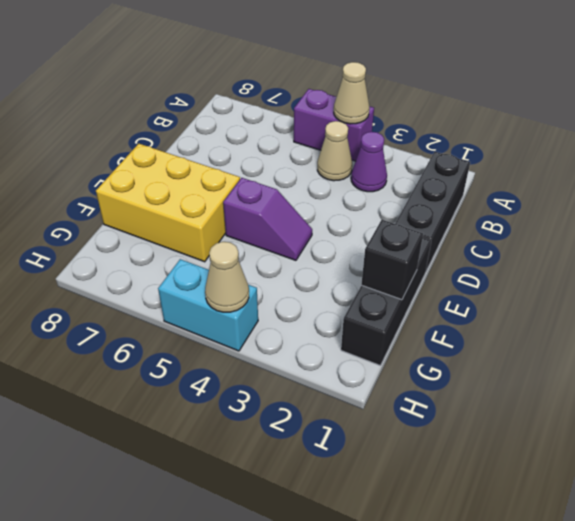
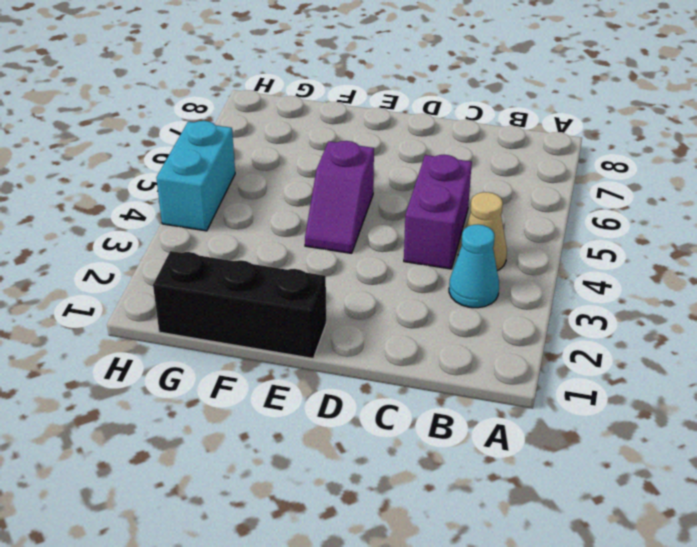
cyan 1x1 cone [449,225,499,308] -> purple 1x1 cone [351,132,387,192]
purple 1x2 brick [404,155,472,269] -> purple 1x2 brick moved to [294,89,374,161]
none -> black 1x3 brick [395,152,470,273]
none -> yellow 2x3 brick [96,144,240,262]

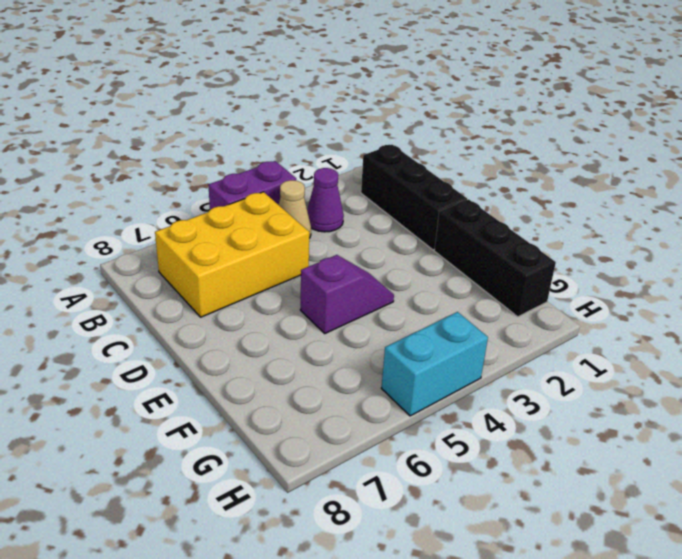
yellow 2x3 brick [155,192,309,317] -> yellow 2x3 brick moved to [96,144,240,262]
none -> tan 1x1 cone [334,62,370,124]
none -> black 1x1 brick [361,220,423,300]

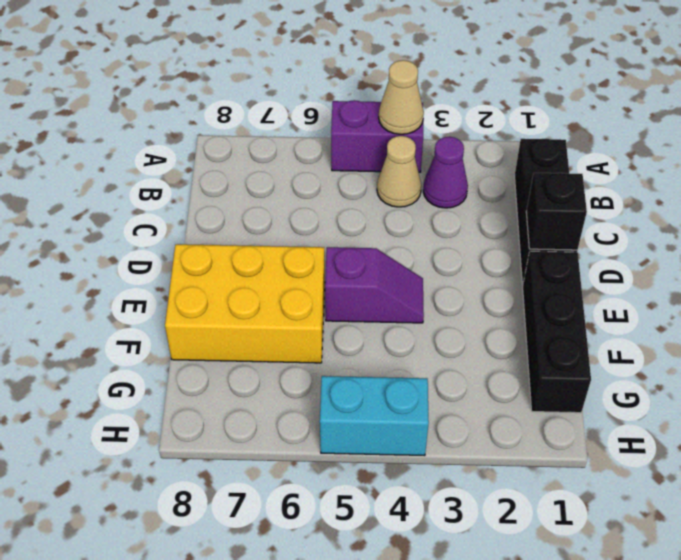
black 1x1 brick [526,173,587,250] -> black 1x1 brick moved to [361,220,423,300]
none -> tan 1x1 cone [205,242,249,312]

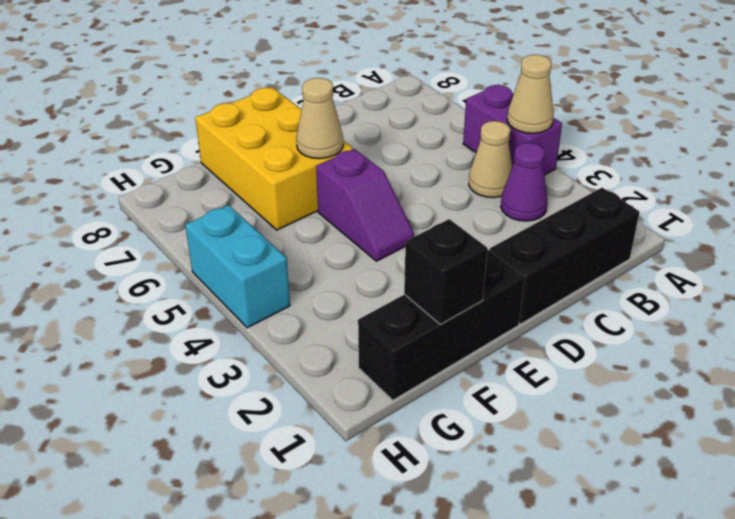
tan 1x1 cone [296,78,343,159] -> tan 1x1 cone moved to [205,242,249,312]

